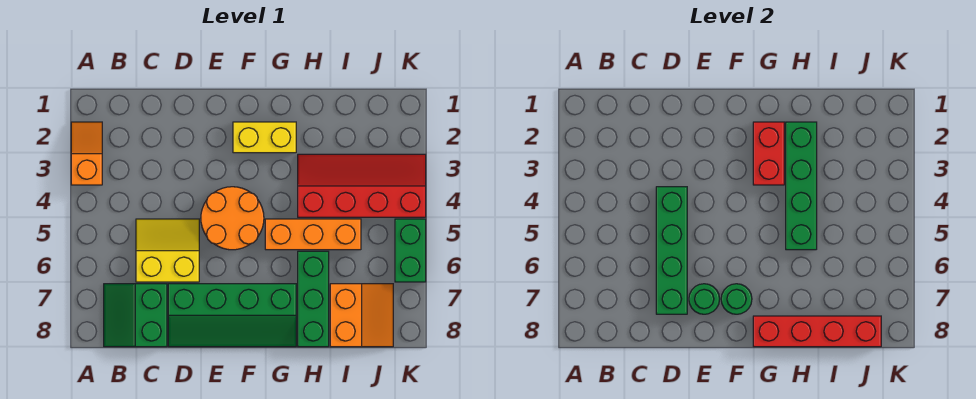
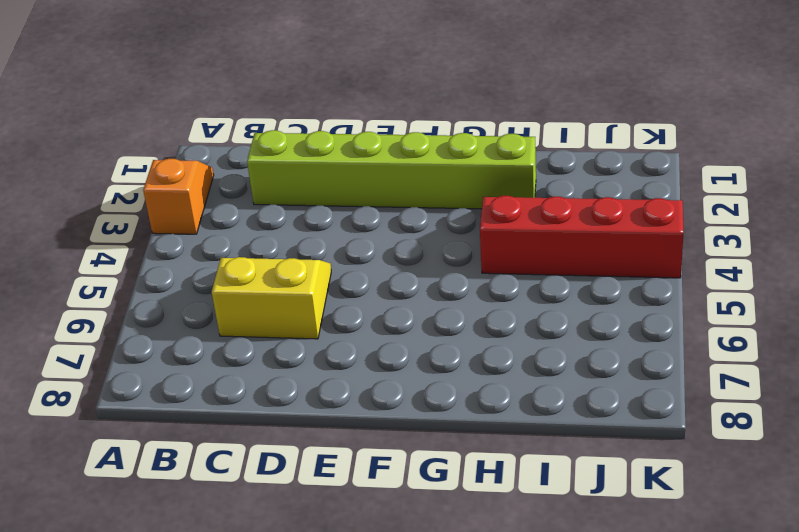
lime 1x6 brick [247,130,536,209] -> yellow 1x2 brick [233,122,296,153]
none -> green 2x2 slope [104,284,167,347]
none -> green 2x4 slope [168,284,296,347]
none -> orange 2x2 round brick [201,187,264,250]

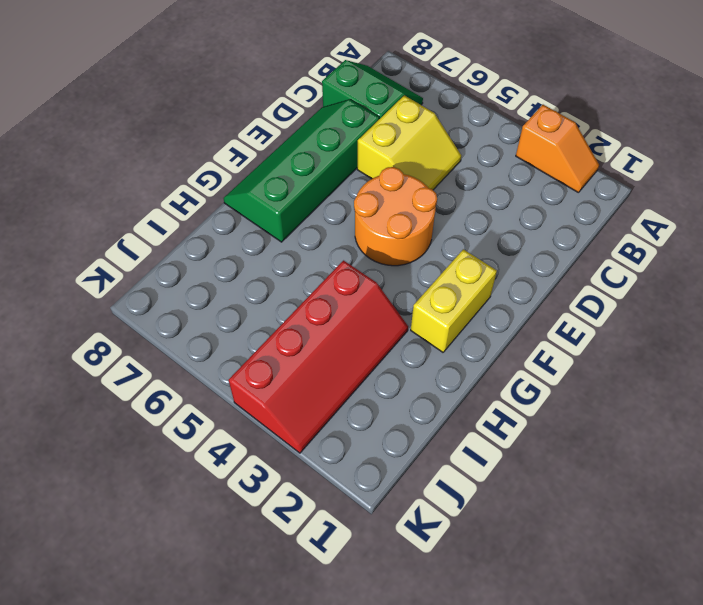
none -> orange 1x3 brick [265,219,361,250]
none -> green 1x3 brick [298,251,329,347]
none -> orange 2x2 slope [330,284,393,347]

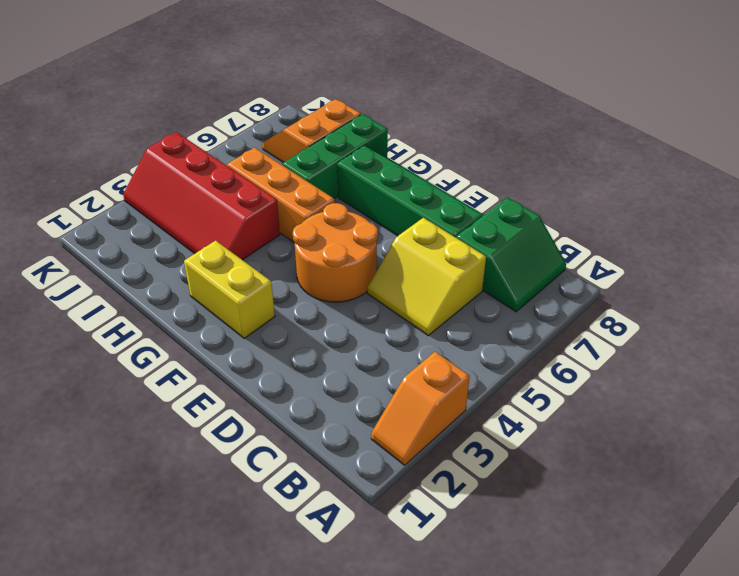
none -> green 1x2 brick [395,219,426,282]
none -> green 1x4 brick [656,187,687,314]
none -> green 1x1 round brick [689,284,720,314]

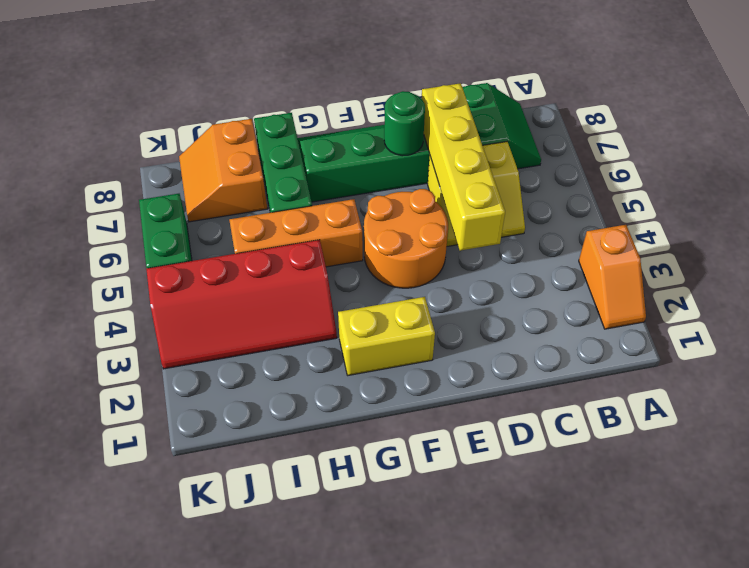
yellow 1x4 brick [422,83,505,251] -> green 1x4 brick [656,187,687,314]
none -> green 1x1 round brick [721,284,752,314]
none -> red 1x2 brick [753,122,784,185]
none -> red 1x4 brick [753,316,881,347]

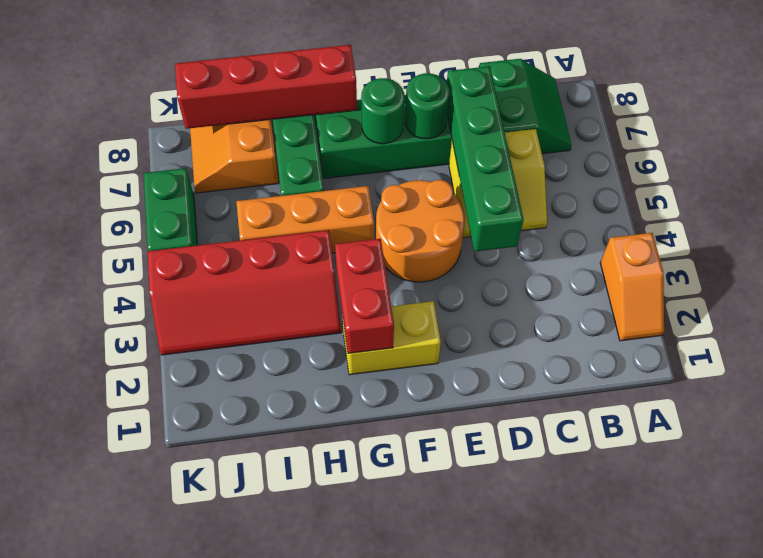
none -> green 1x4 brick [786,122,817,250]

